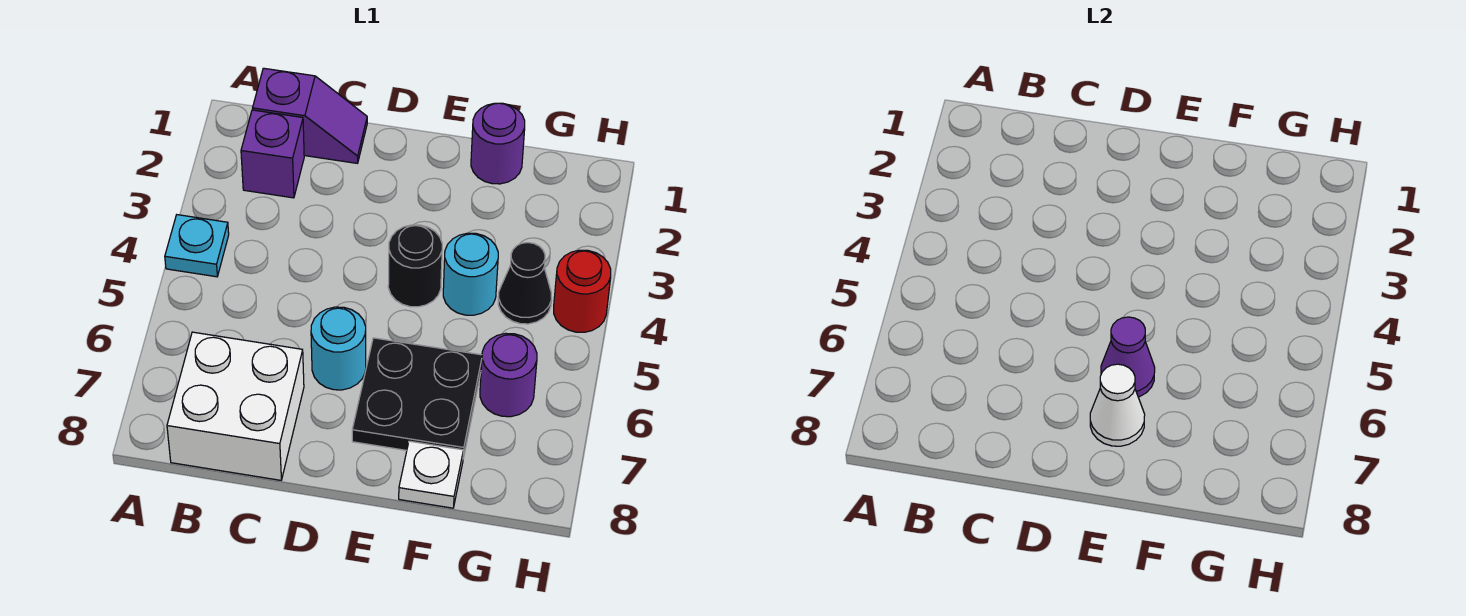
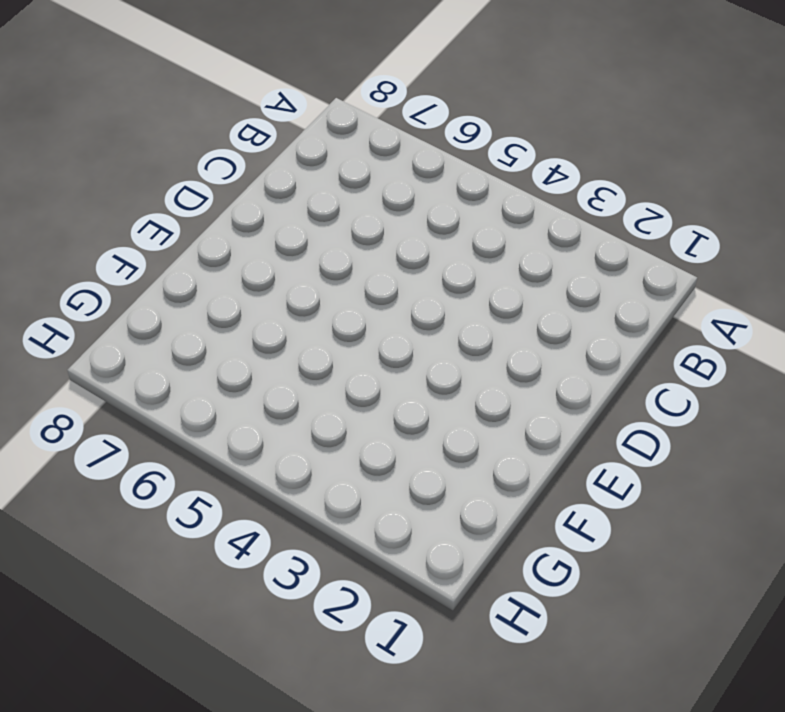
none -> cyan 1x1 plate [165,215,229,277]
none -> purple 1x2 slope [253,68,367,163]
none -> purple 1x1 brick [241,110,304,198]

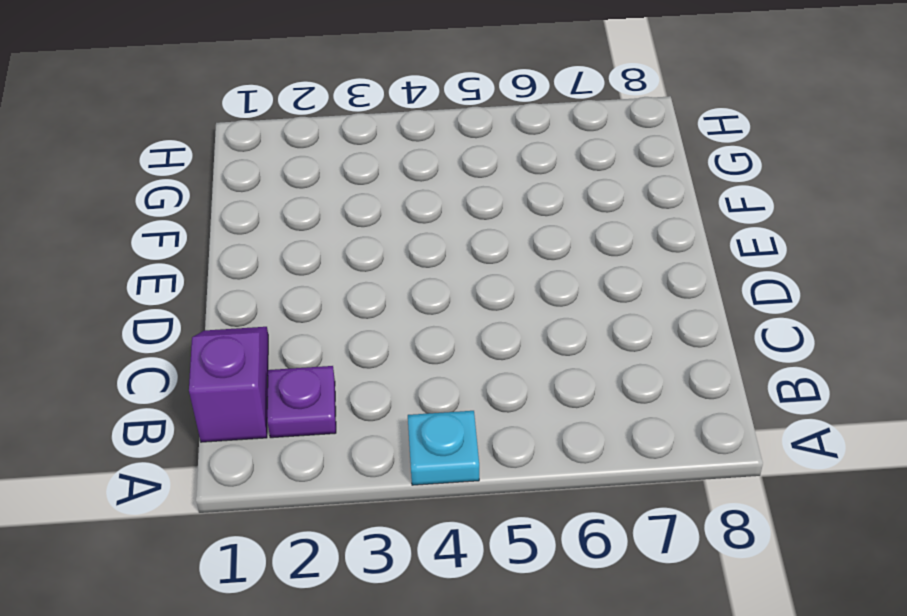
purple 1x1 plate [267,366,336,438] -> purple 1x1 brick [241,110,304,198]
none -> white 2x2 brick [167,332,304,480]
none -> cyan 1x1 round brick [311,307,366,390]
none -> black 1x1 round brick [388,225,442,307]

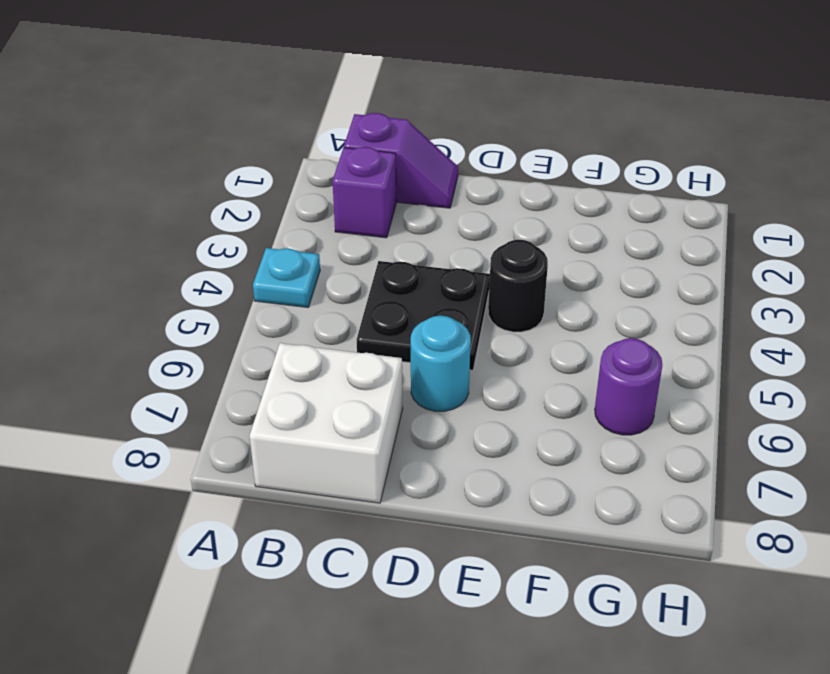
black 2x2 plate [357,261,490,370] -> black 2x2 plate moved to [352,338,482,458]
none -> purple 1x1 round brick [471,103,525,184]
none -> cyan 1x1 round brick [443,233,498,315]
none -> white 1x1 plate [399,441,463,508]

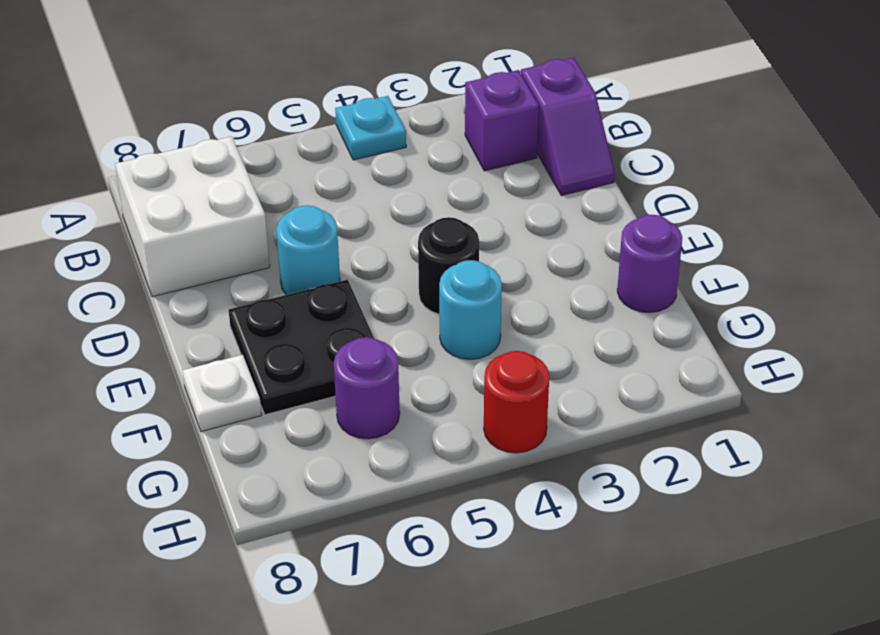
none -> black 1x1 cone [498,243,552,324]
none -> purple 1x1 cone [1101,317,1155,397]
none -> white 1x1 cone [1090,364,1145,446]

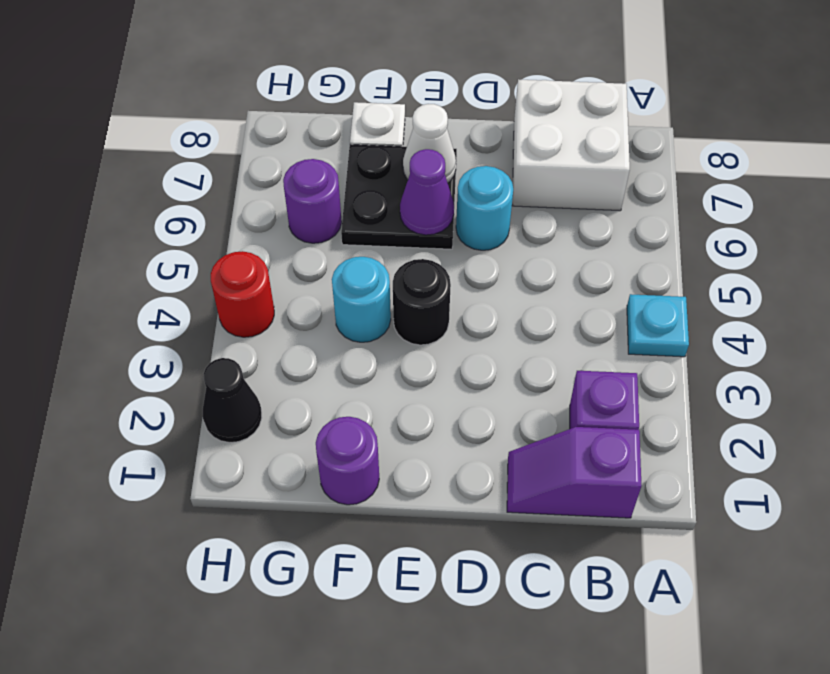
black 1x1 cone [203,358,262,443] -> black 1x1 cone moved to [498,243,552,324]

